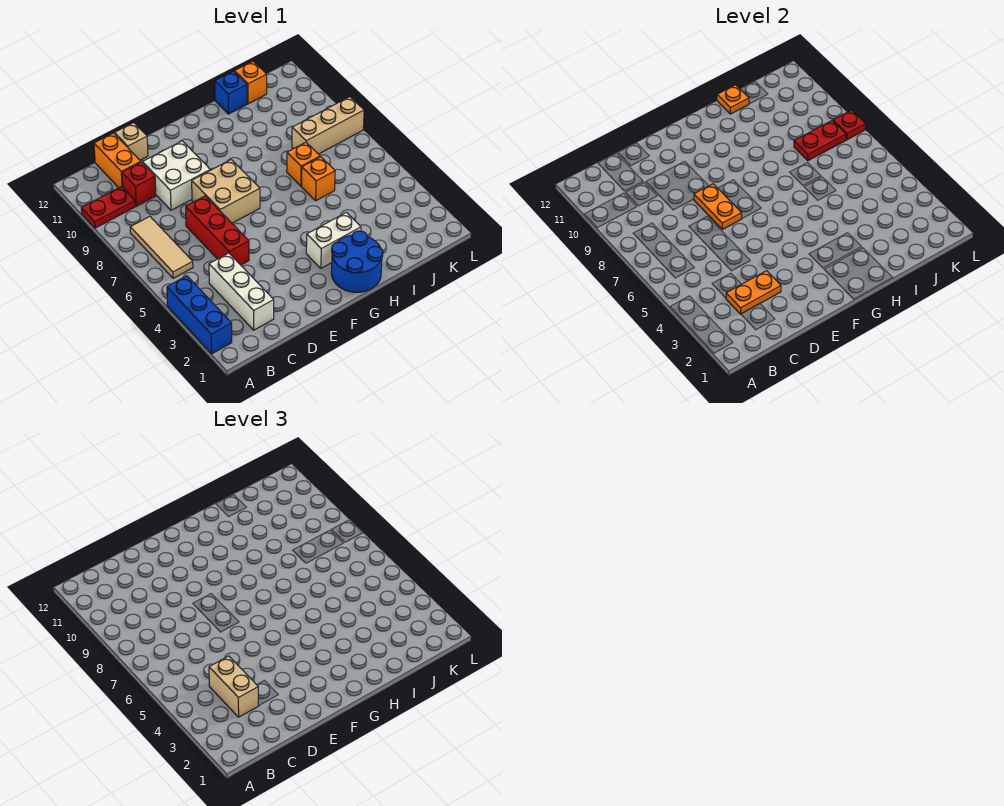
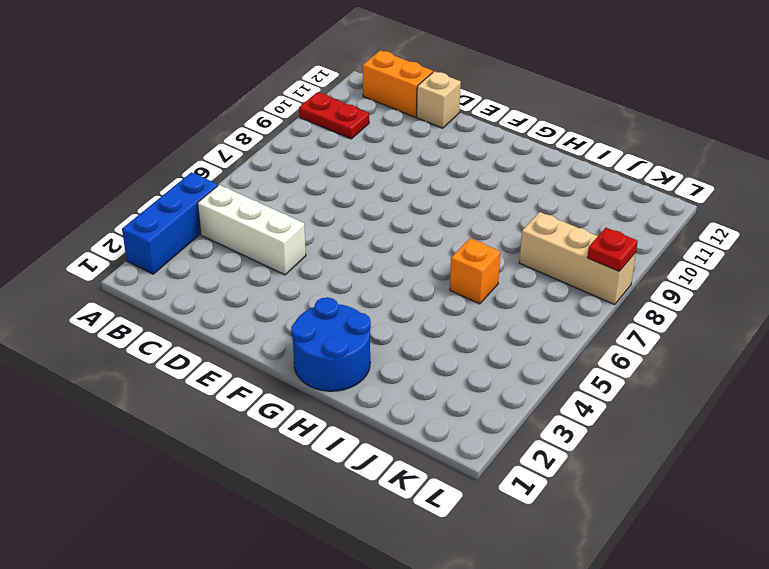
white 1x3 brick [198,185,306,275] -> white 1x3 brick turned to [209,253,274,330]
orange 1x2 brick [363,50,433,117] -> orange 1x2 brick turned to [94,133,141,188]
none -> tan 1x3 tile [130,216,193,278]
none -> red 1x1 brick [122,162,156,206]
none -> red 1x3 brick [186,196,249,265]

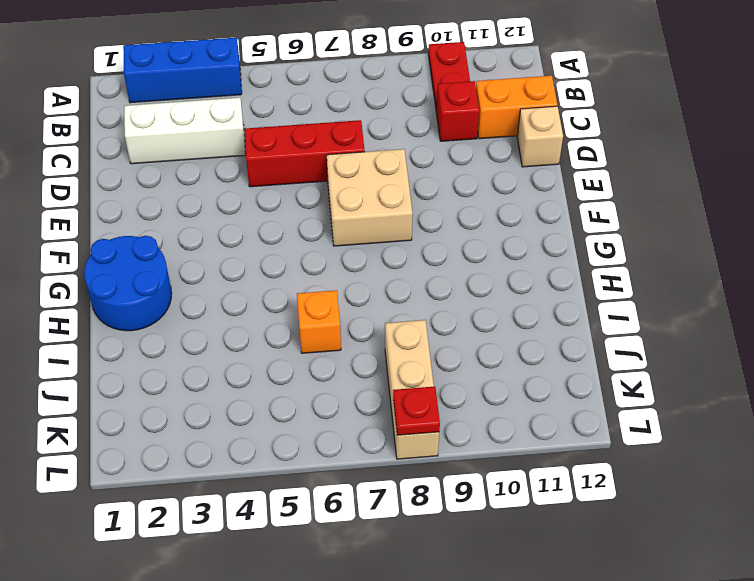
none -> tan 1x3 tile [130,216,193,278]
none -> white 2x2 brick [143,141,210,210]
none -> white 1x2 brick [306,212,361,268]

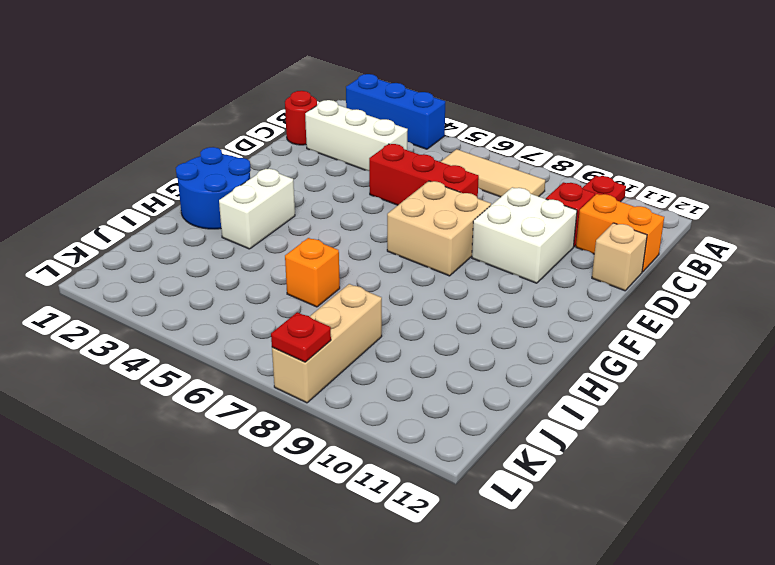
red 1x1 round brick [285,91,317,145] -> none
none -> orange 1x1 brick [287,142,320,186]
none -> blue 1x1 brick [215,71,247,114]
none -> orange 1x1 brick [235,61,267,104]

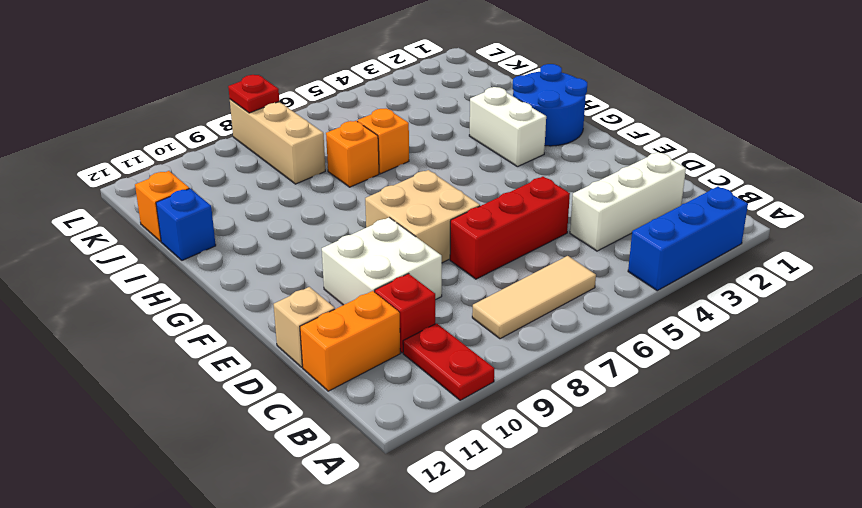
none -> orange 1x2 plate [726,271,781,314]
none -> orange 1x2 plate [694,184,742,229]
none -> orange 1x1 plate [717,85,749,114]

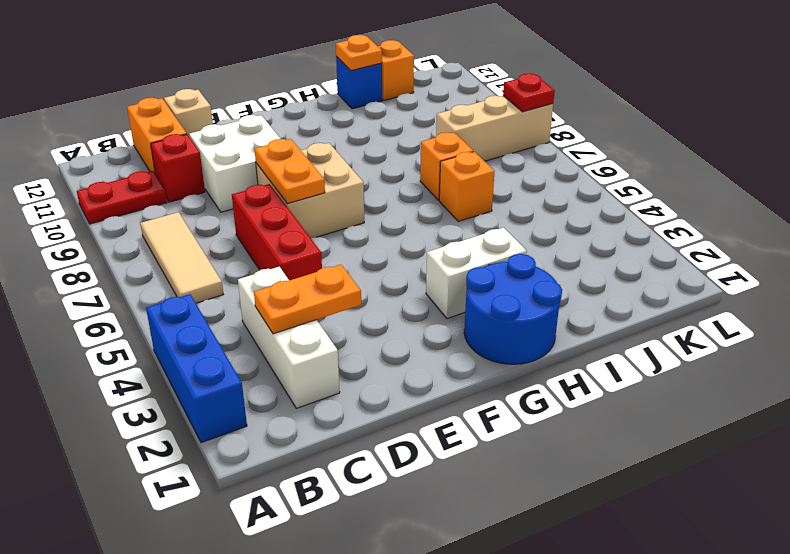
none -> red 1x2 plate [794,121,846,161]
none -> tan 1x2 brick [209,656,258,717]

